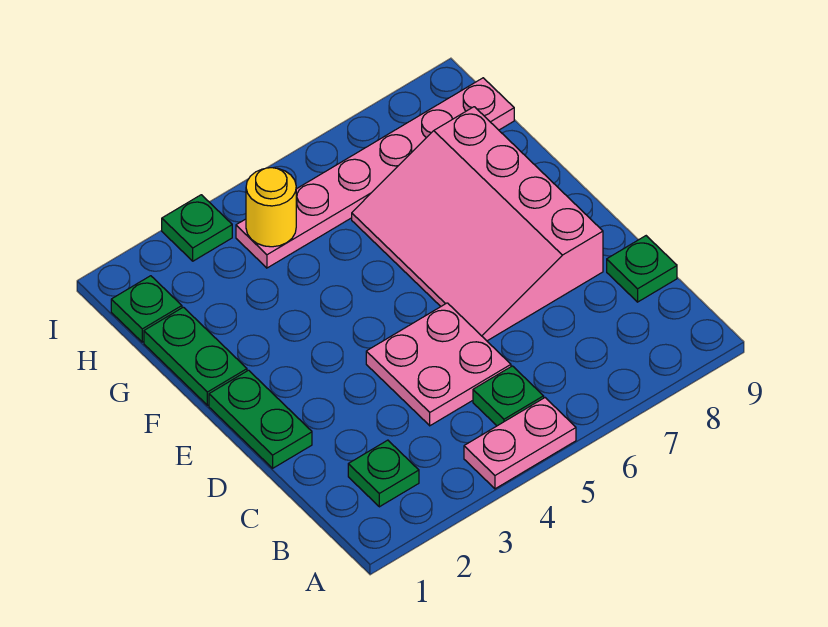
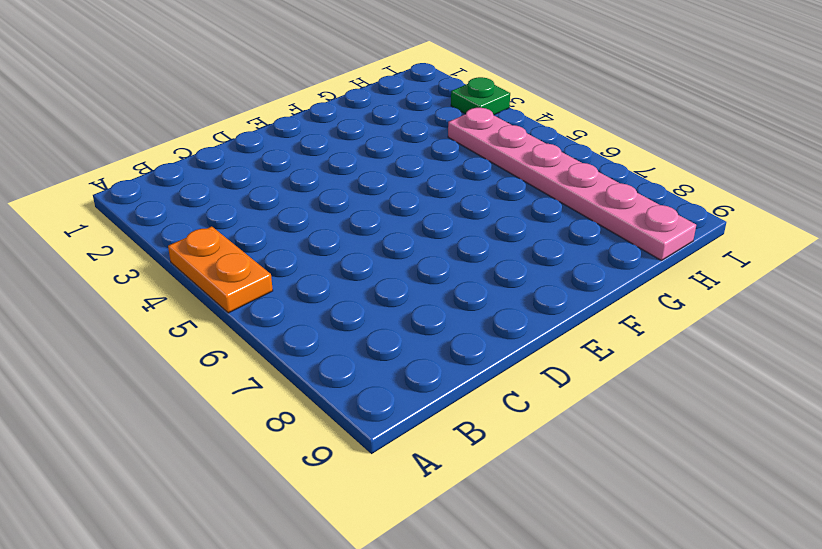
orange 1x2 plate [168,226,273,313] -> pink 1x2 plate [464,398,576,489]
none -> green 1x1 plate [348,440,419,507]
none -> green 1x1 plate [473,366,544,426]
none -> pink 2x2 plate [366,303,511,426]

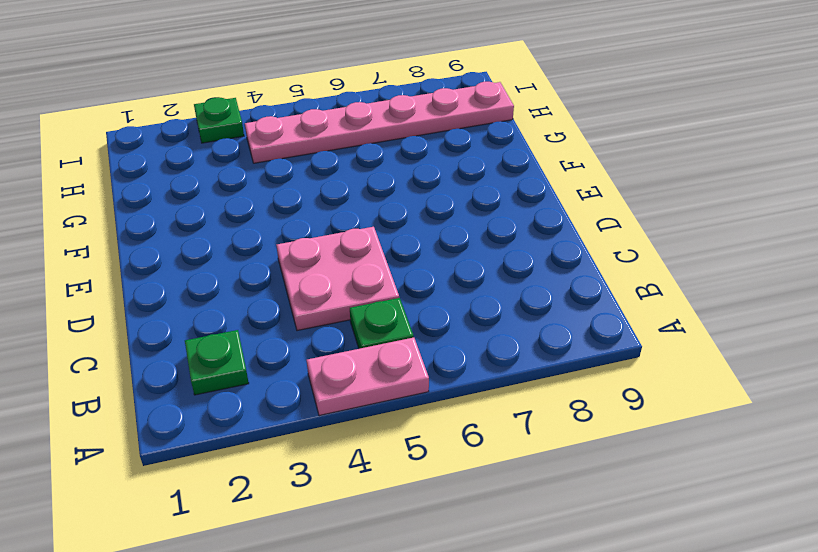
none -> green 1x1 plate [607,236,677,302]
none -> green 1x2 plate [209,370,312,468]
none -> pink 3x4 slope [352,107,603,341]

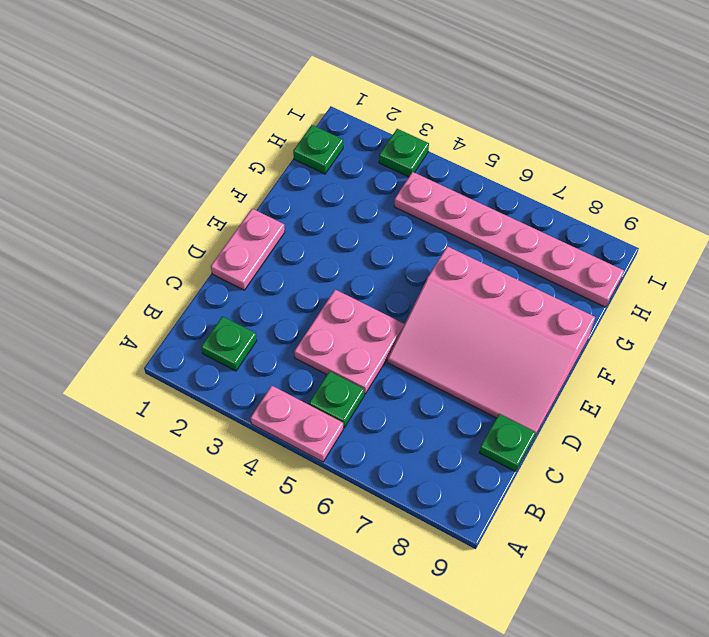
pink 1x2 plate [211,209,285,290] -> green 1x2 plate [209,370,312,468]
pink 3x4 slope [387,246,595,437] -> pink 3x4 slope turned to [352,107,603,341]
none -> green 1x2 plate [144,307,247,405]
none -> yellow 1x1 round brick [246,168,296,247]

